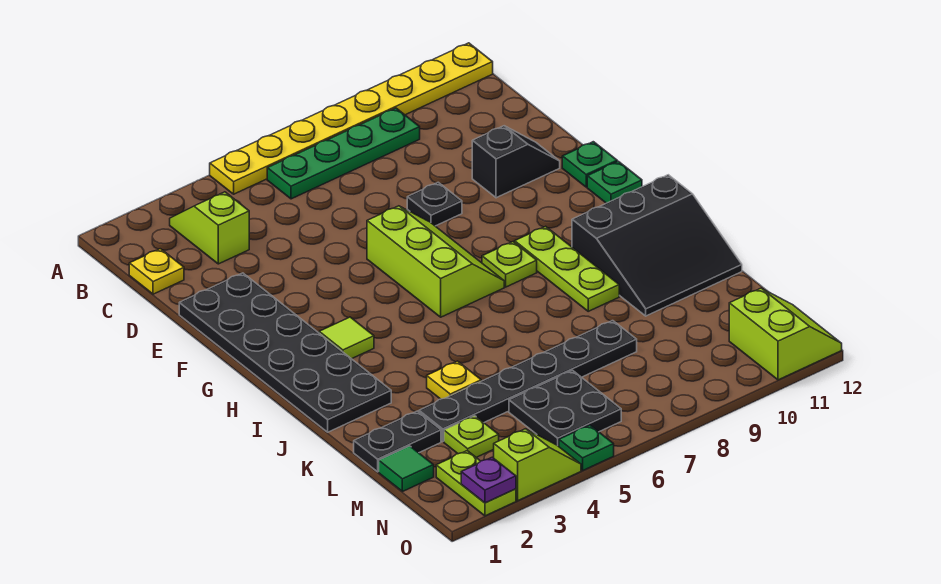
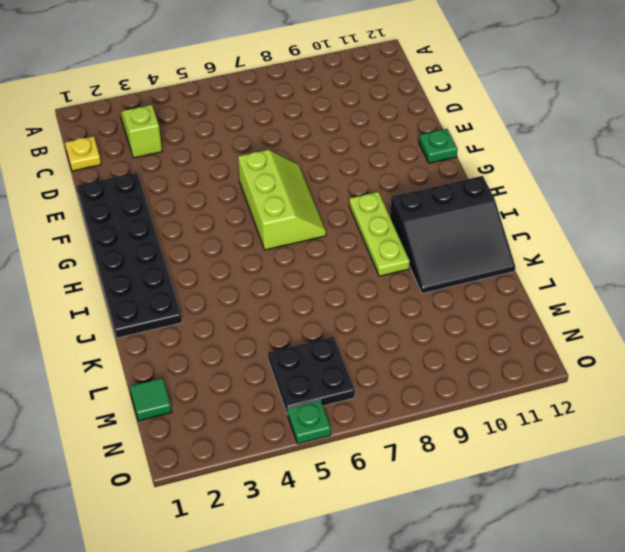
none -> yellow 1x8 plate [210,43,493,194]
none -> green 1x4 plate [267,108,420,199]
none -> black 1x1 plate [407,182,462,226]

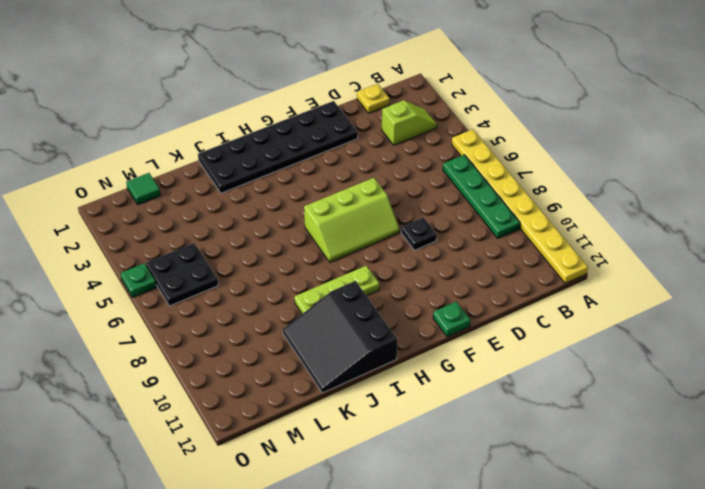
none -> black 1x2 slope [472,126,560,198]
none -> green 1x1 plate [587,161,642,203]
none -> lime 1x1 tile [319,317,374,359]

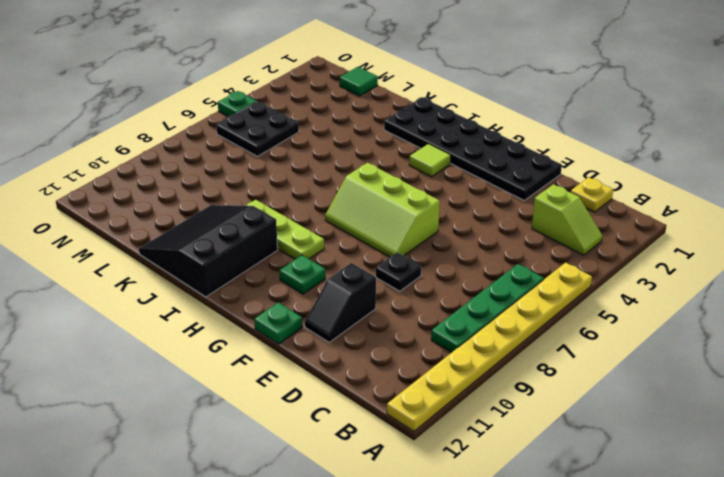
green 1x1 plate [279,255,325,294] -> green 1x1 plate moved to [587,161,642,203]
none -> lime 1x1 plate [482,242,537,287]
none -> yellow 1x1 plate [427,361,481,399]
none -> black 1x2 plate [354,411,441,472]

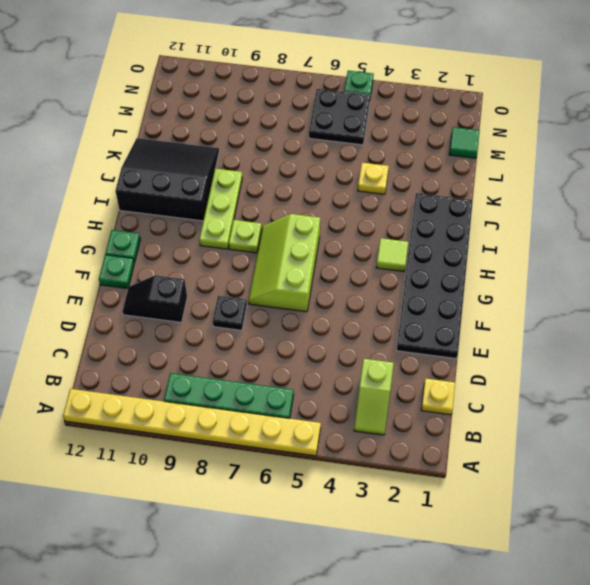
none -> black 1x2 plate [354,411,441,472]
none -> black 1x6 plate [419,321,637,441]
none -> lime 1x1 plate [444,416,499,458]

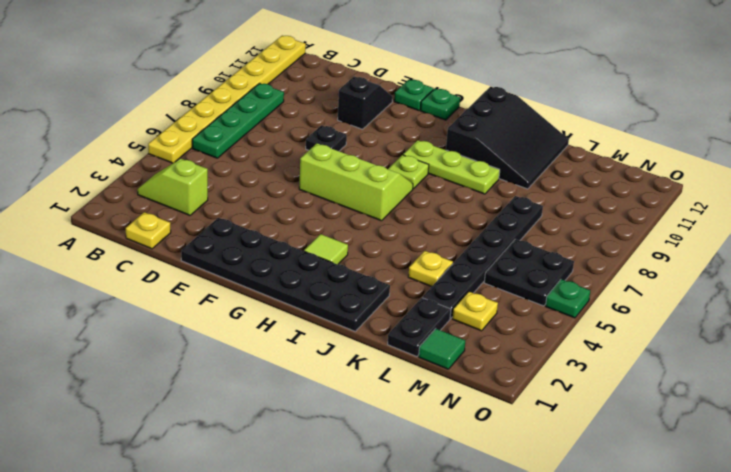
yellow 1x1 plate [452,292,498,331] -> lime 1x1 plate [444,416,499,458]
none -> lime 1x2 plate [436,451,516,516]
none -> lime 2x2 slope [729,288,842,380]
none -> lime 1x2 slope [494,429,581,501]

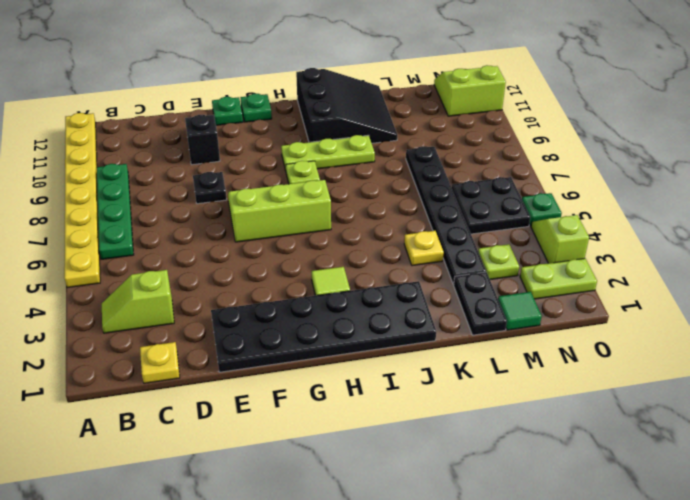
none -> purple 1x1 plate [461,457,516,503]

